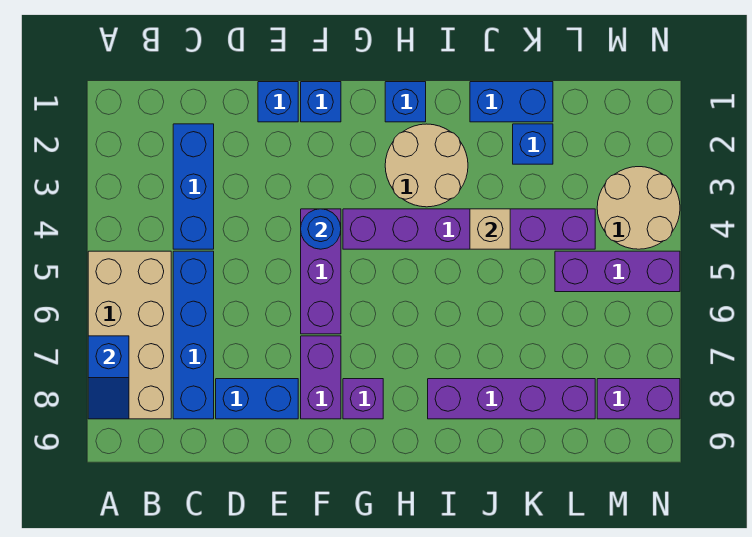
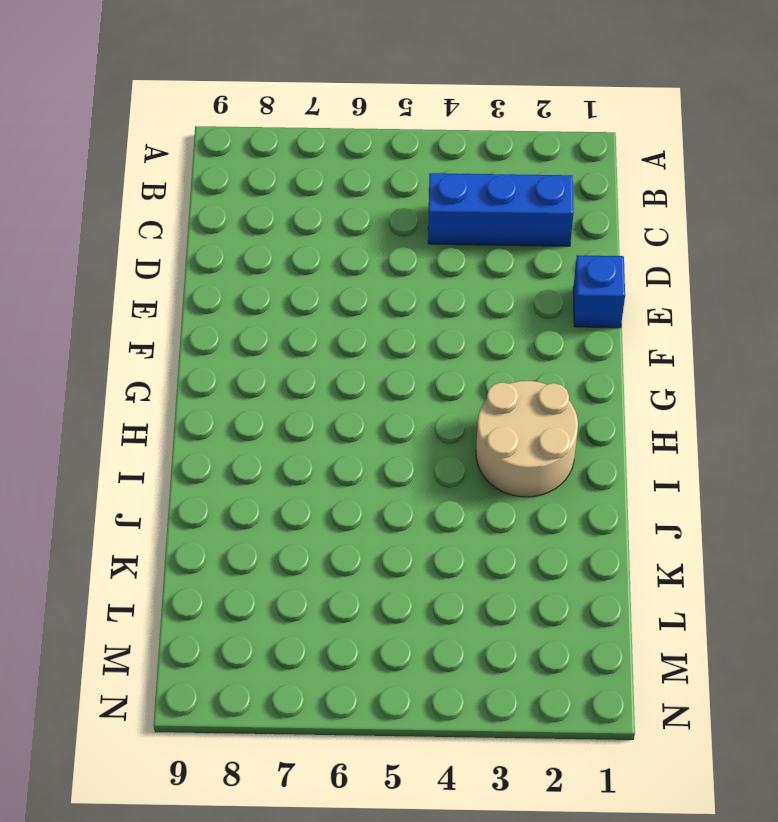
none -> tan 2x4 brick [88,251,171,419]
none -> blue 1x4 brick [173,251,214,419]
none -> blue 1x2 brick [216,379,298,419]

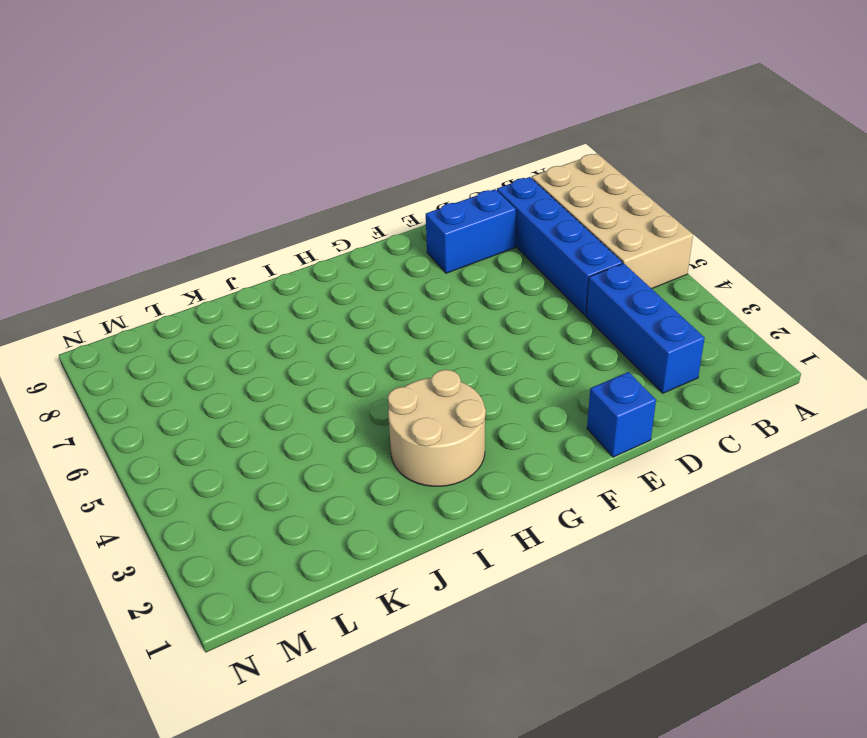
none -> blue 1x1 brick [301,82,341,122]
none -> purple 1x3 brick [301,209,341,334]
none -> purple 1x2 brick [301,336,341,419]

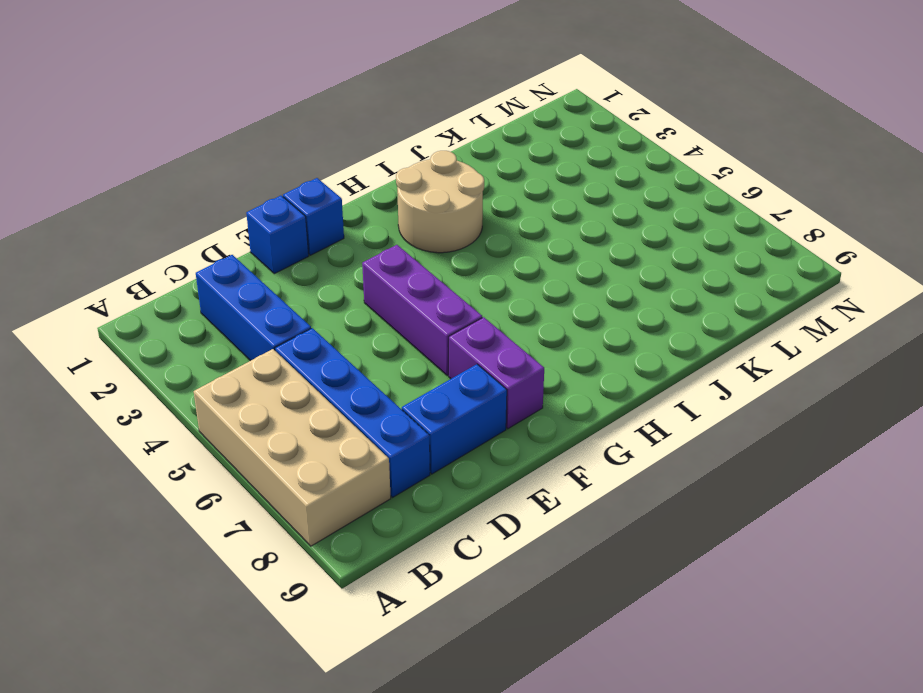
none -> purple 1x6 brick [343,209,595,249]
none -> purple 1x1 brick [343,379,383,419]
none -> blue 1x1 brick [385,82,426,122]

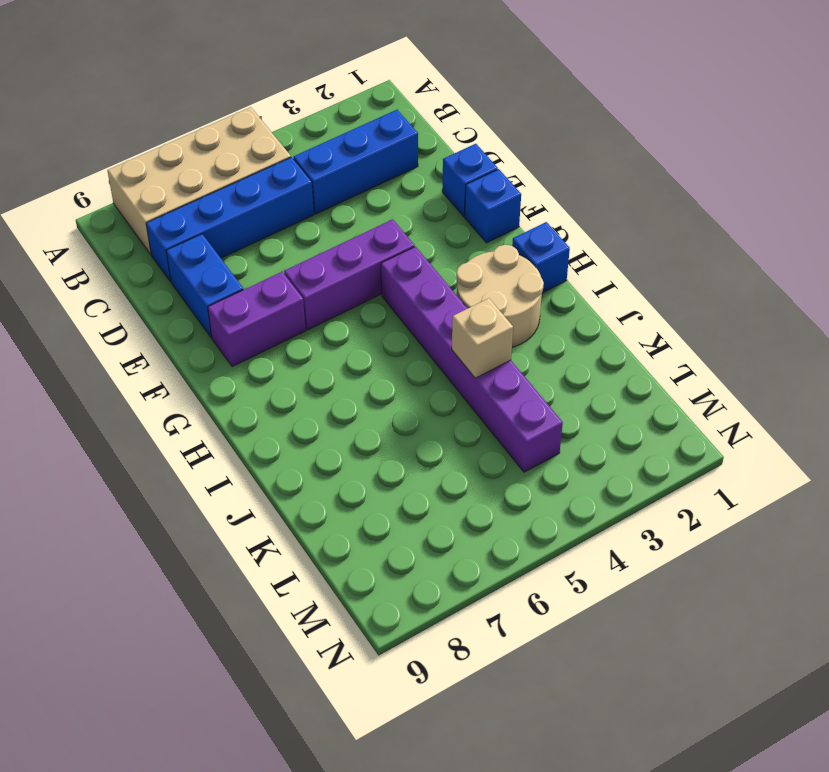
none -> purple 1x1 brick [343,379,383,419]
none -> purple 1x4 brick [428,379,595,419]
none -> blue 1x2 brick [470,82,553,122]

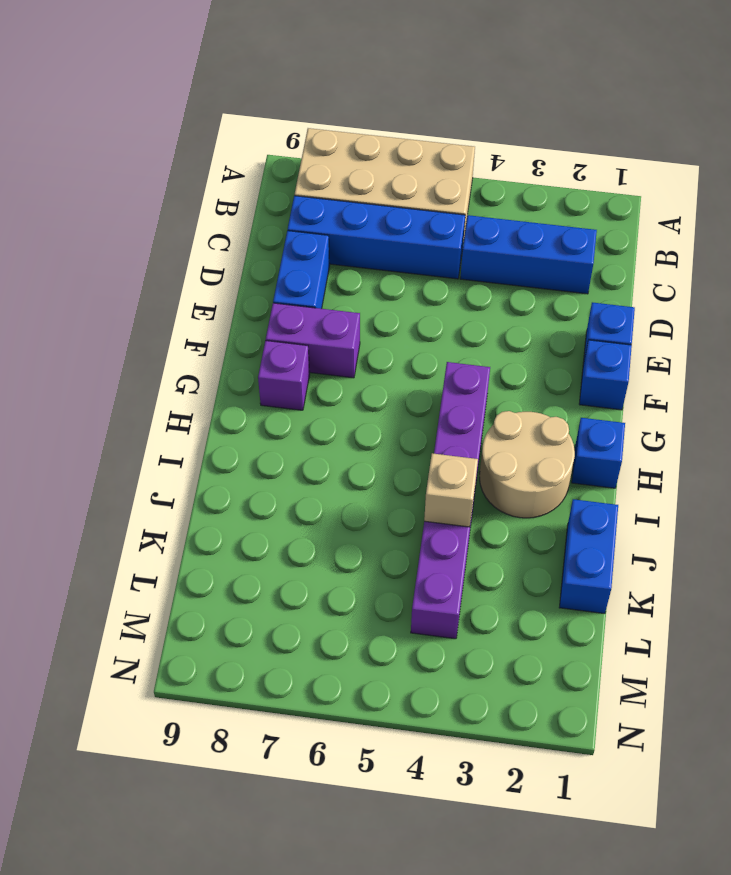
none -> purple 1x3 brick [301,209,341,334]
none -> purple 1x4 brick [428,379,595,419]
none -> blue 1x1 brick [513,124,553,164]

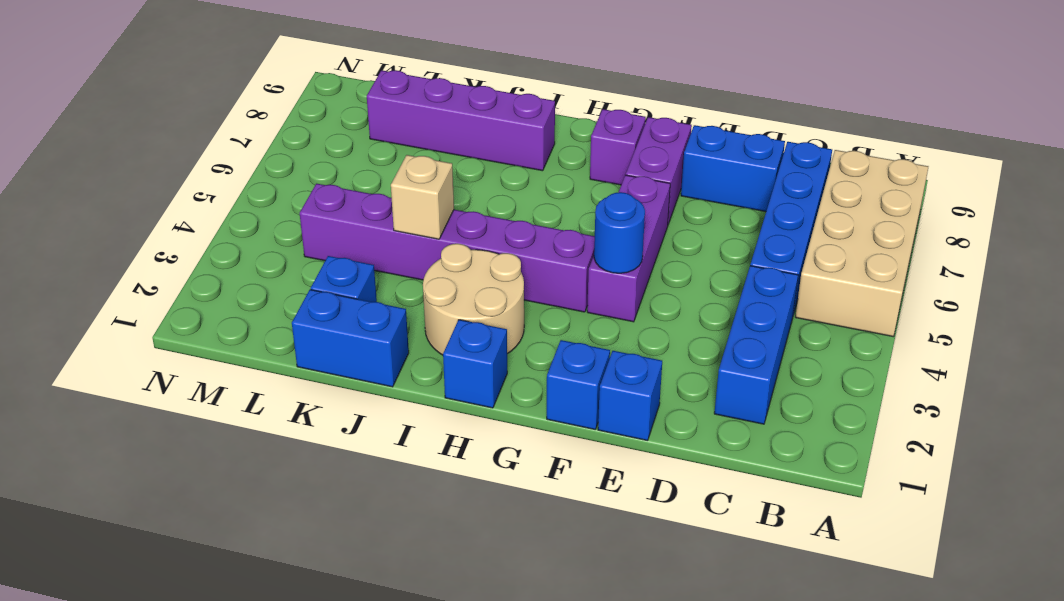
none -> purple 1x3 brick [555,251,680,292]
none -> tan 2x2 round brick [597,167,680,249]
none -> purple 1x2 brick [597,379,680,419]

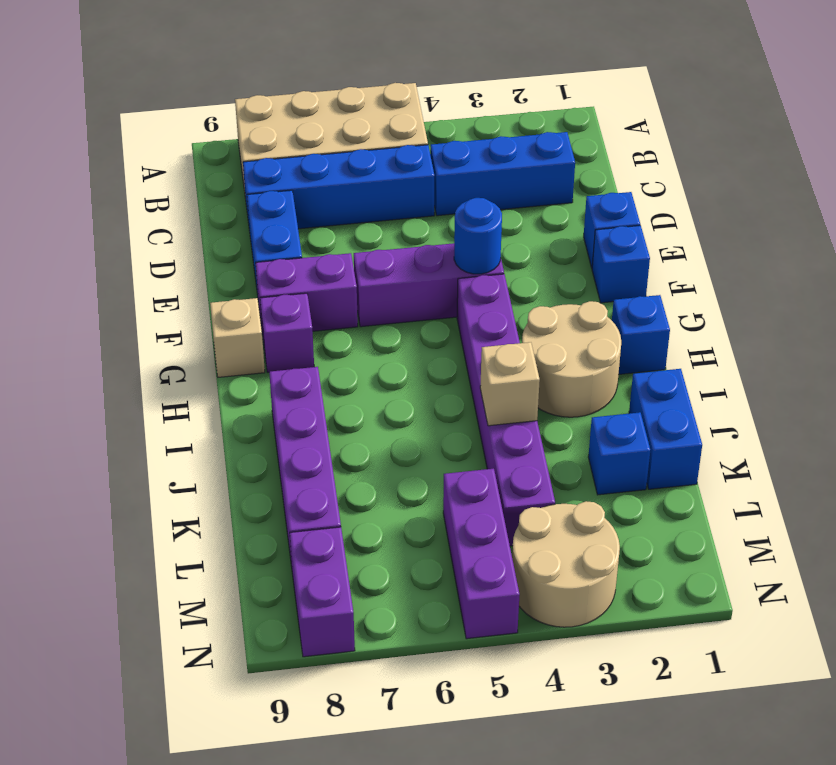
tan 1x1 brick [210,298,265,377] -> none
none -> blue 1x2 slope [88,336,129,419]

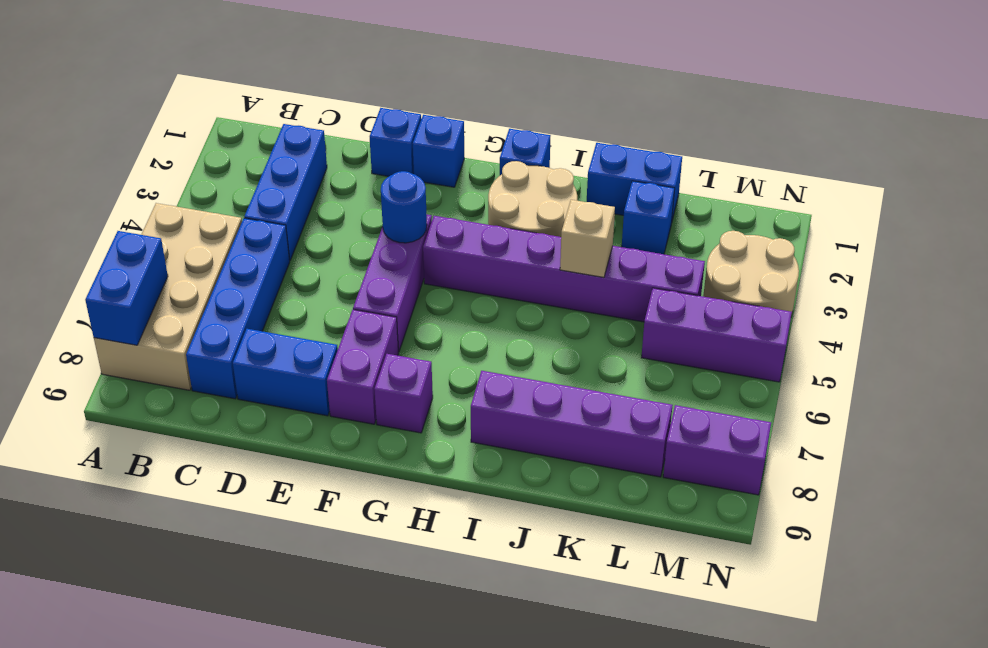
blue 1x2 brick [85,231,168,345] -> blue 1x2 slope [88,336,129,419]

